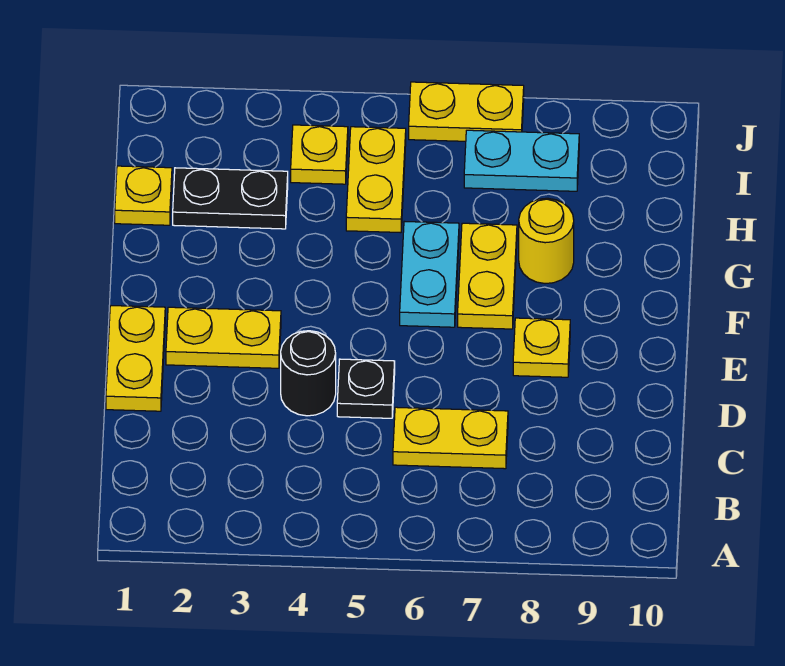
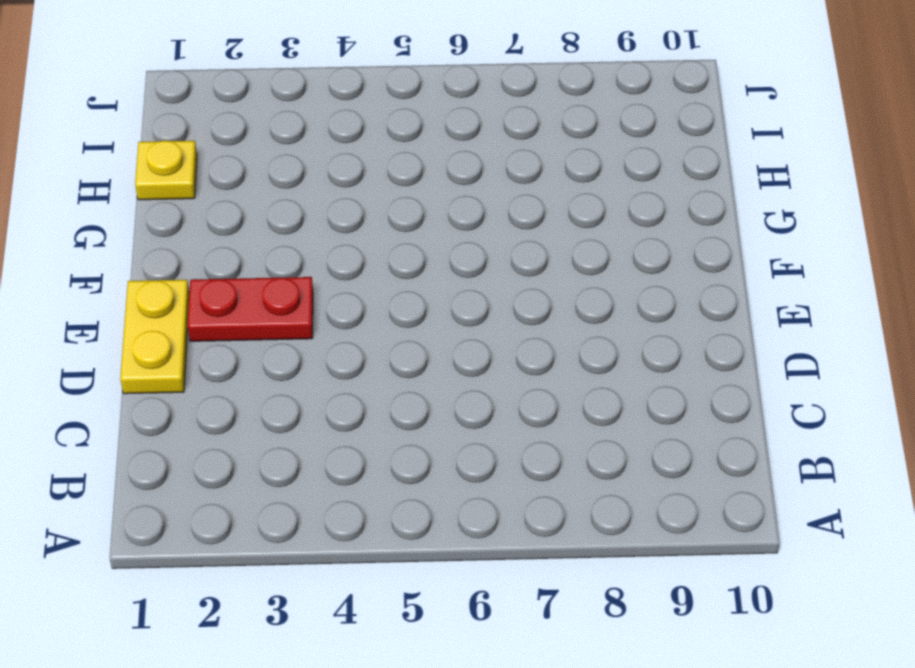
red 1x2 plate [188,277,313,341] -> yellow 1x2 plate [166,307,281,368]
none -> yellow 1x2 plate [393,407,508,469]
none -> black 1x1 round brick [281,331,336,416]
none -> black 1x1 plate [337,359,395,418]

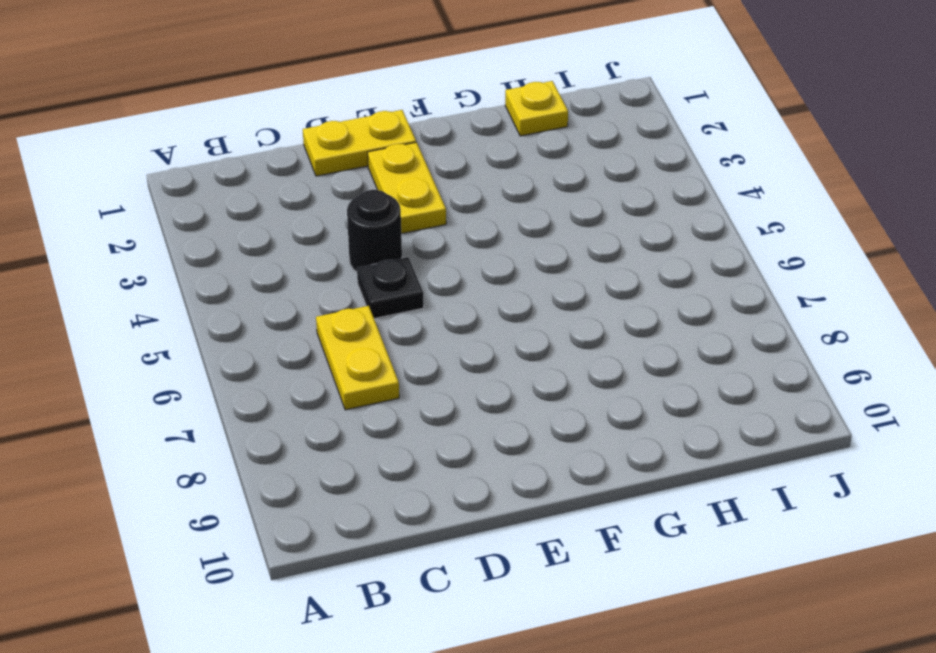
none -> yellow 1x1 plate [513,318,570,377]
none -> cyan 1x2 plate [400,221,459,327]
none -> yellow 1x2 plate [458,223,517,329]

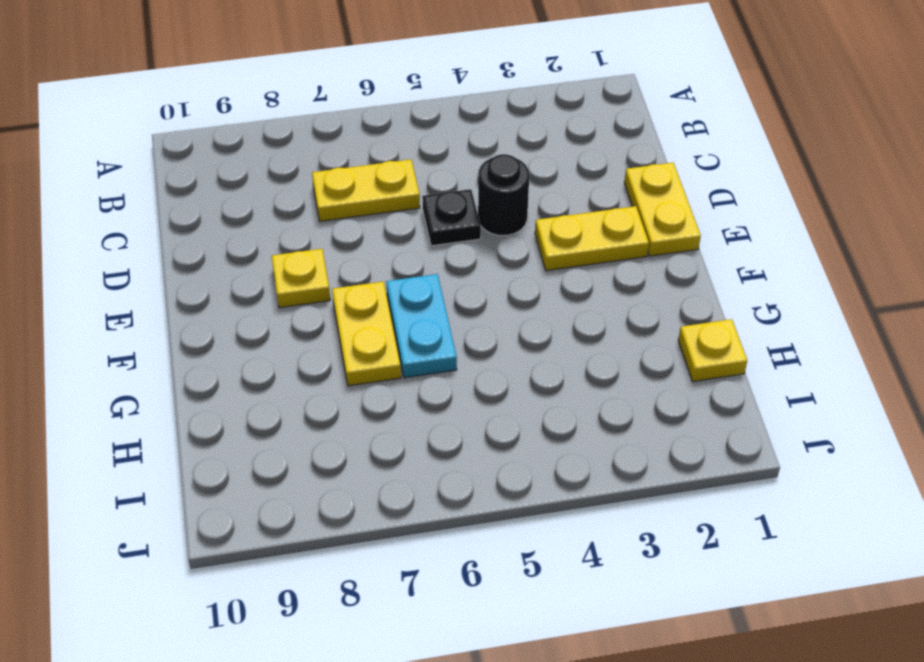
none -> yellow 1x1 round brick [519,198,574,284]
none -> black 1x2 plate [173,168,288,229]
none -> yellow 1x2 plate [346,127,406,233]

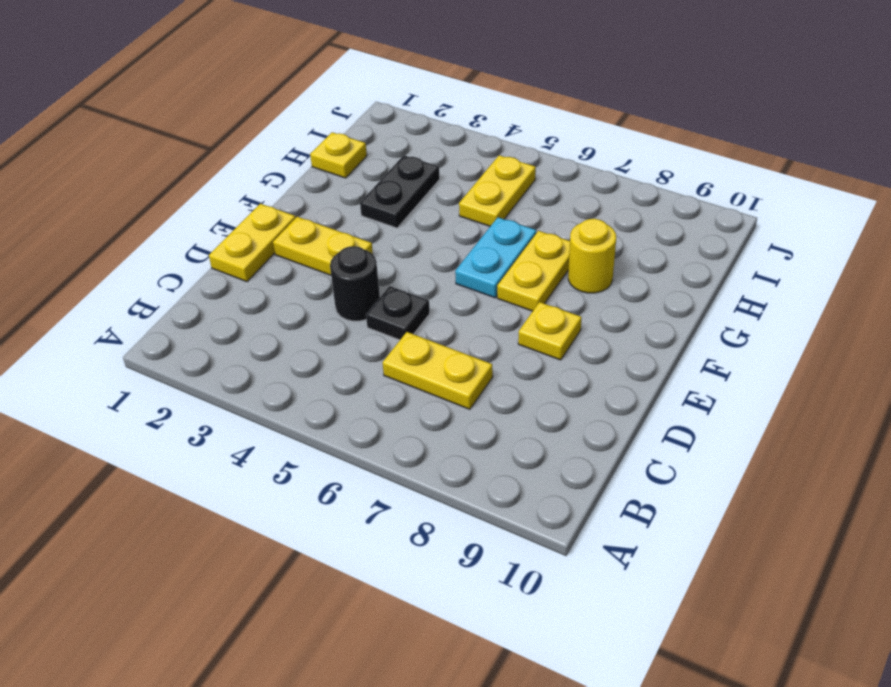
black 1x2 plate [360,155,440,228] -> black 1x2 plate turned to [173,168,288,229]
none -> yellow 1x1 plate [291,125,348,184]
none -> cyan 1x2 plate [464,130,579,191]
none -> yellow 1x2 plate [409,82,524,141]

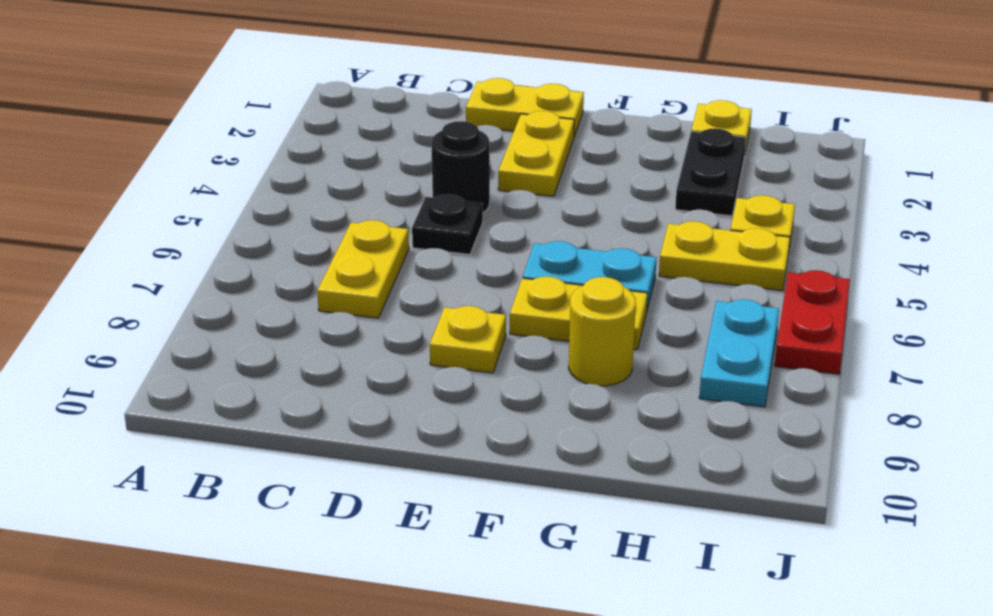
red 1x2 plate [775,270,850,374] -> yellow 1x2 plate [409,82,524,141]

